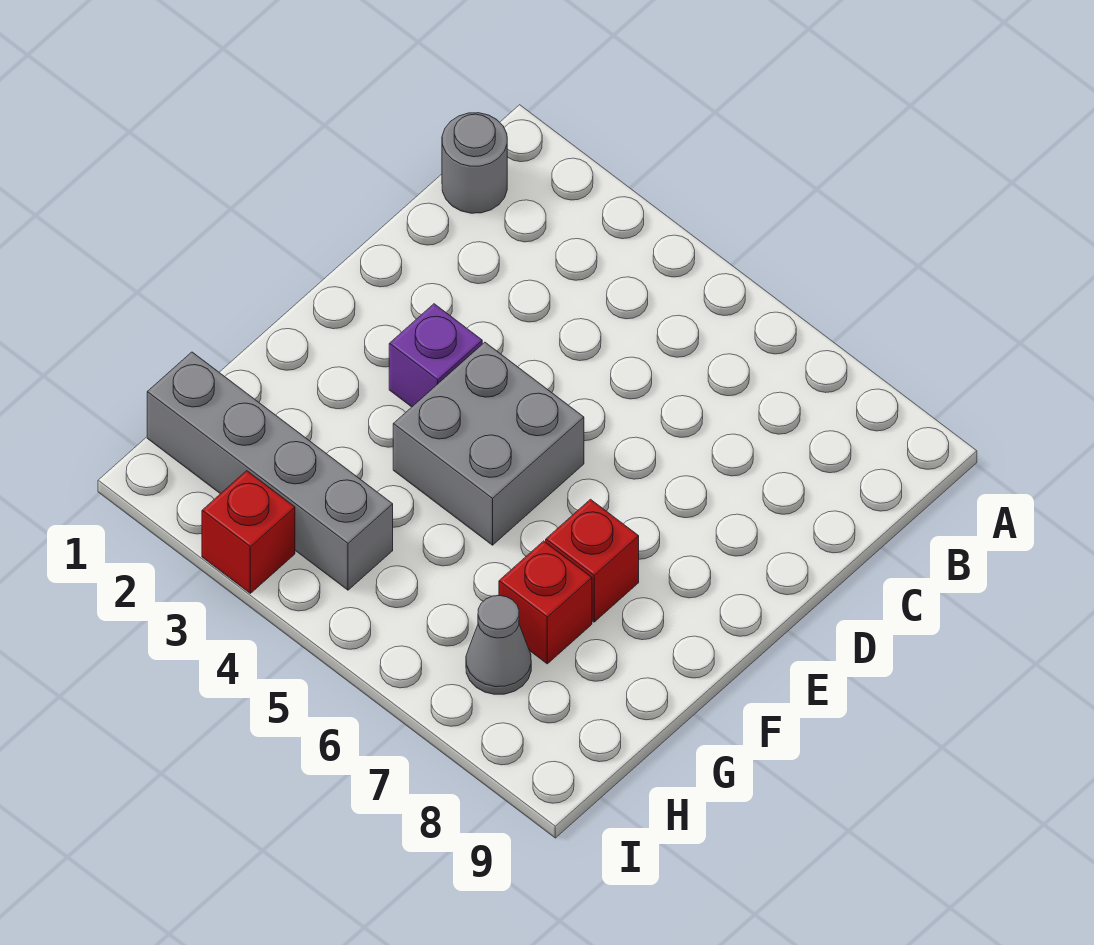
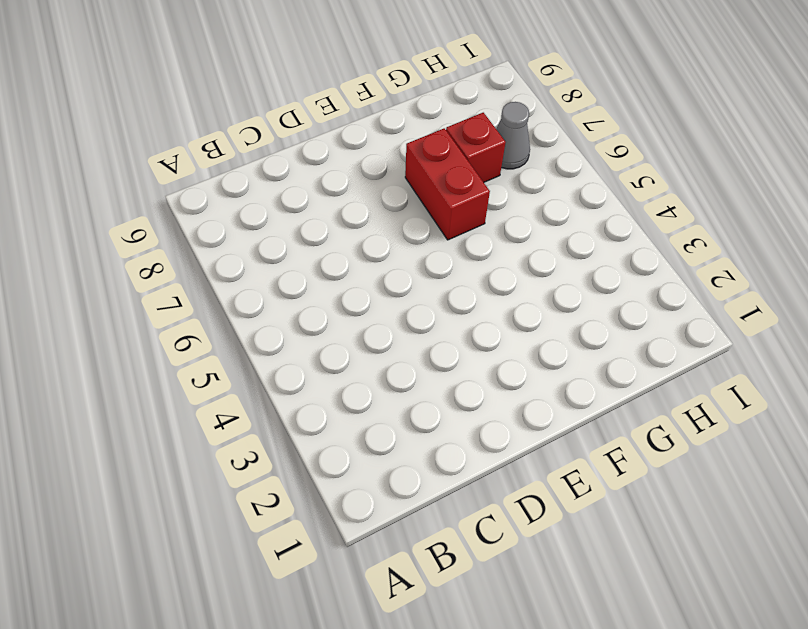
red 1x2 brick [405,128,490,240] -> red 1x1 brick [546,499,639,622]
none -> grey 1x1 round brick [442,113,507,213]
none -> purple 1x1 brick [389,304,482,407]

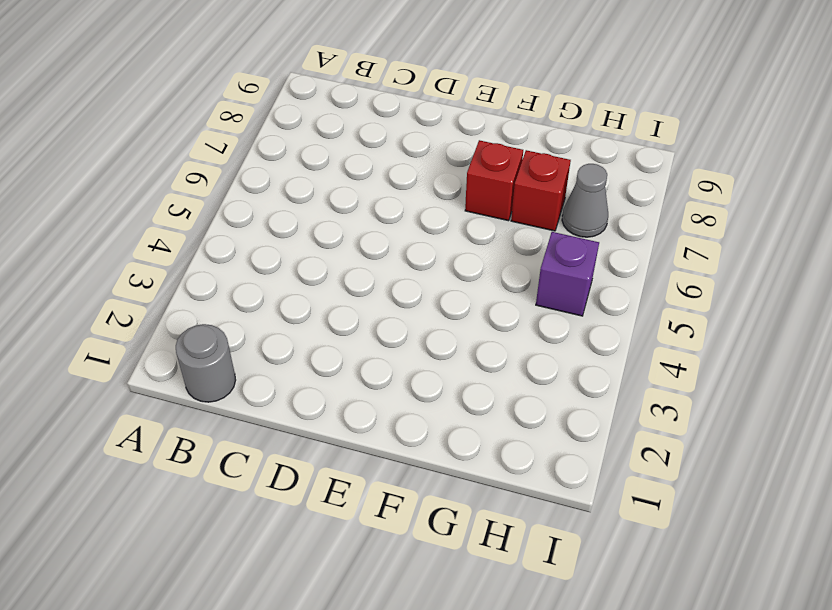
purple 1x1 brick [536,232,599,316] -> purple 1x1 brick moved to [389,304,482,407]
none -> grey 2x2 brick [393,342,584,545]
none -> grey 1x4 brick [147,352,393,590]

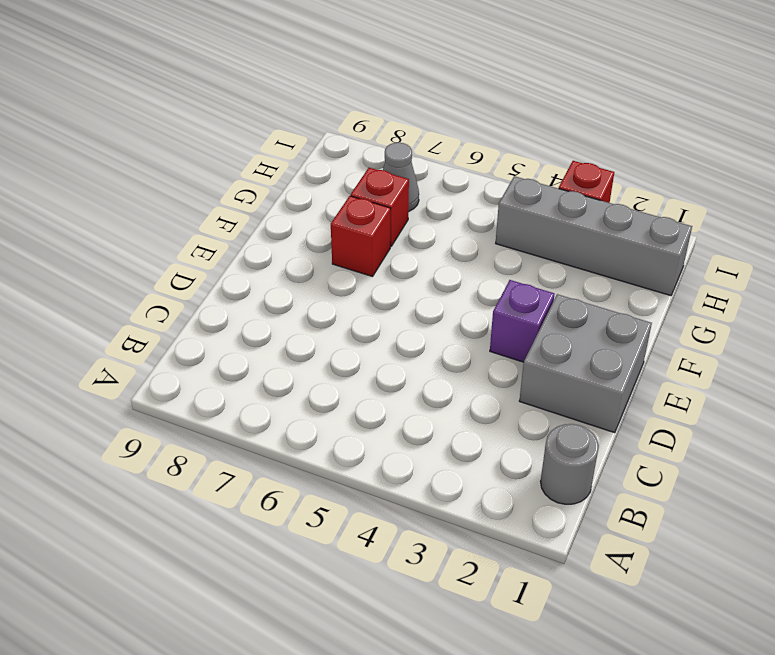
grey 2x2 brick [519,294,652,433] -> grey 2x2 brick moved to [393,342,584,545]

